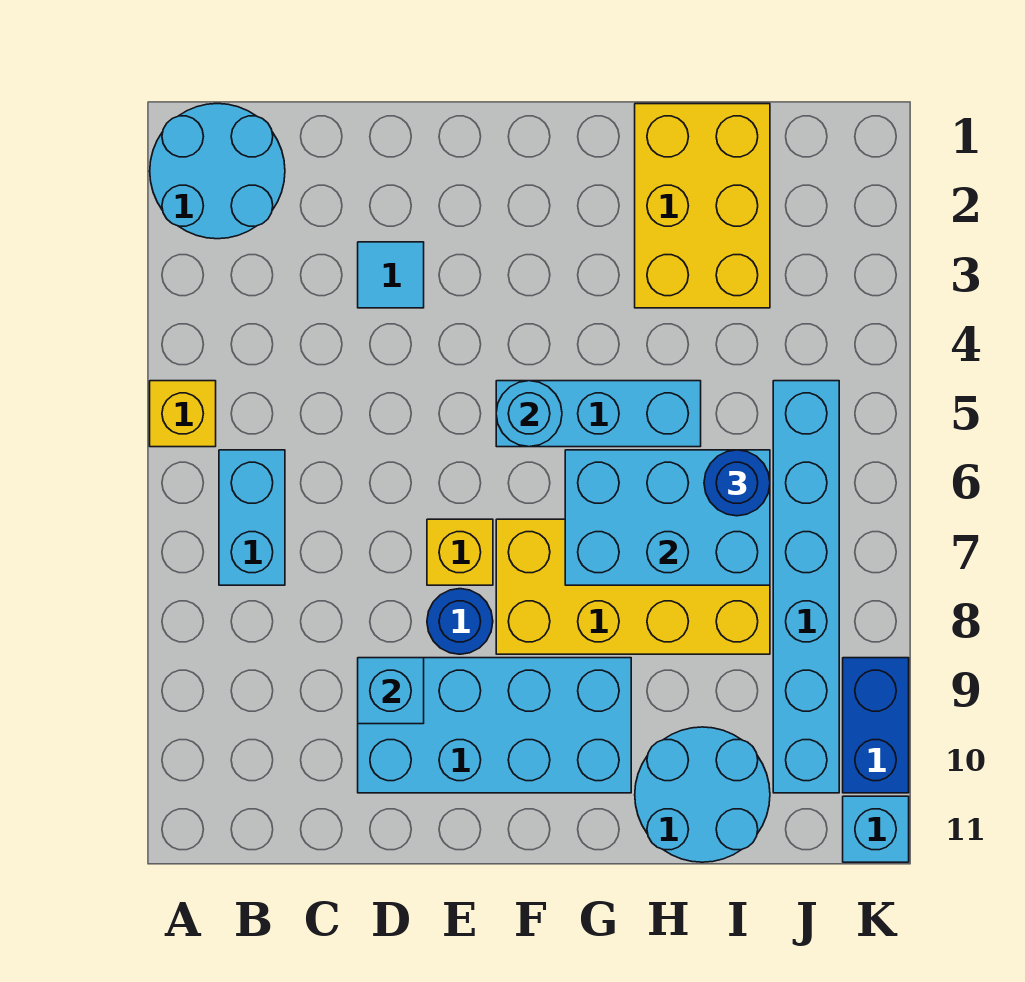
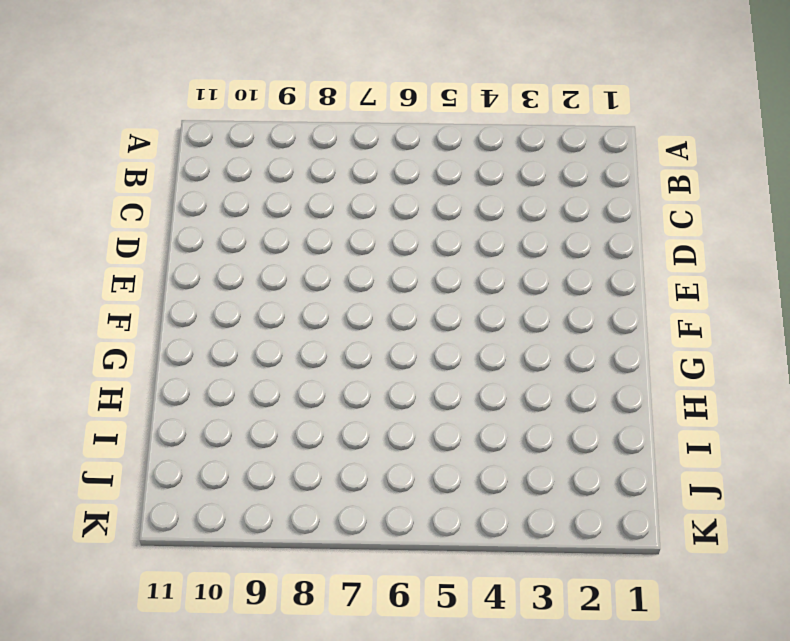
none -> cyan 2x2 round brick [150,104,285,239]
none -> yellow 1x1 brick [150,381,216,447]
none -> cyan 1x2 brick [219,450,285,585]

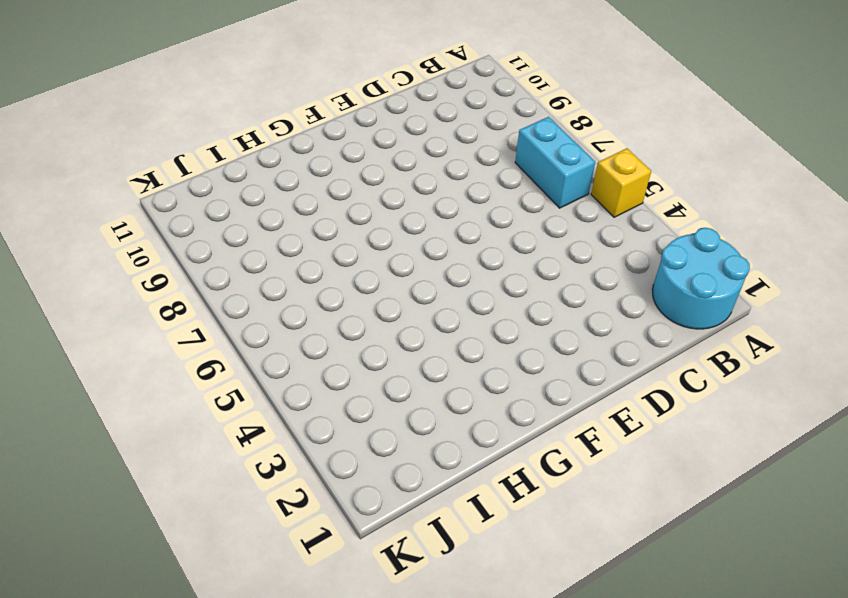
none -> cyan 1x1 tile [358,242,424,308]
none -> cyan 2x4 brick [358,658,631,793]
none -> yellow 1x1 brick [427,519,493,585]

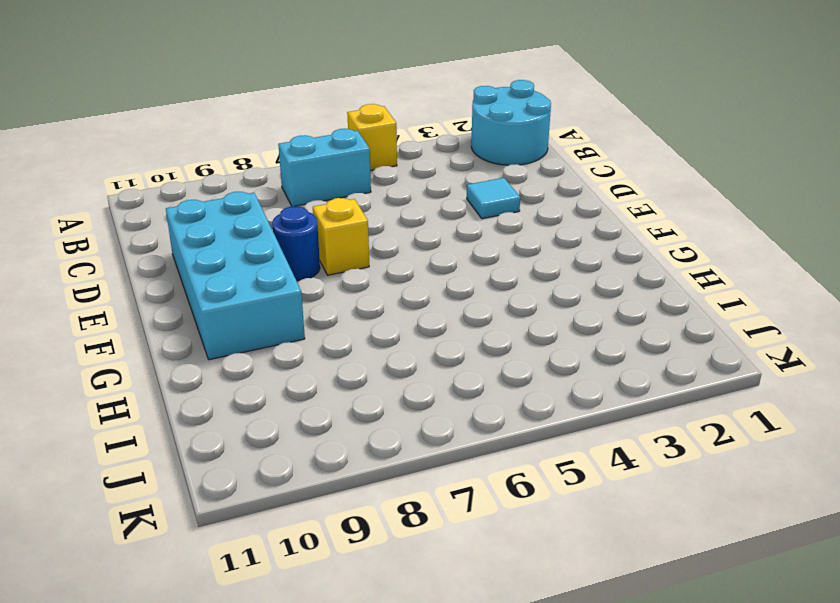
none -> cyan 1x3 brick [496,381,701,447]
none -> yellow 2x4 brick [496,519,770,654]
none -> yellow 2x3 brick [635,104,770,308]

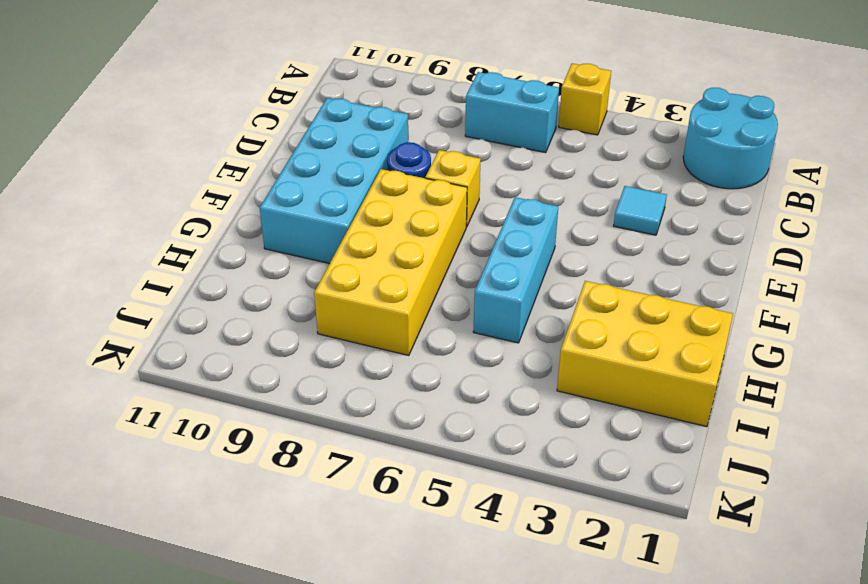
none -> cyan 2x2 round brick [635,727,770,862]
none -> cyan 1x6 brick [773,381,839,793]
none -> blue 1x2 brick [843,658,909,793]

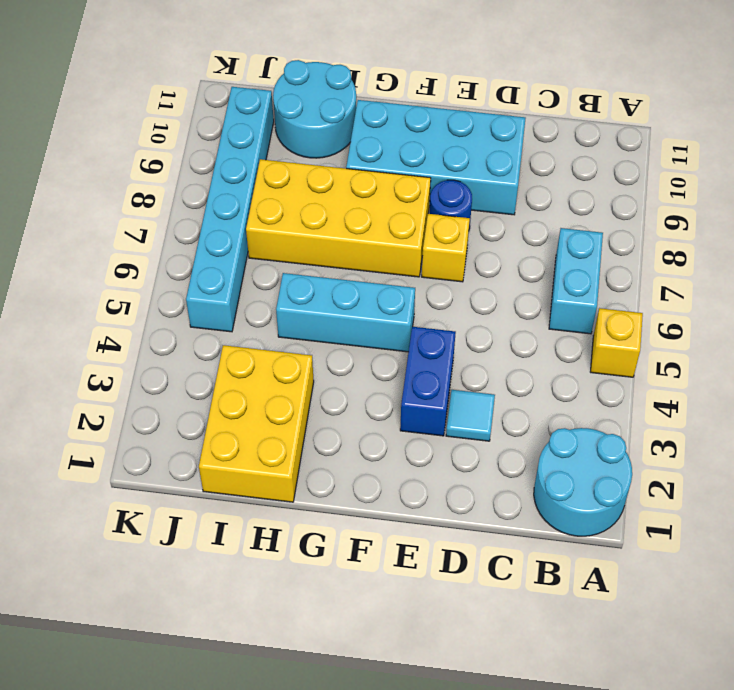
blue 1x2 brick [400,327,456,436] -> blue 1x2 brick moved to [843,658,909,793]
none -> cyan 1x1 brick [843,796,909,862]
none -> cyan 1x1 brick [358,658,424,724]
none -> cyan 1x1 round brick [496,381,562,447]

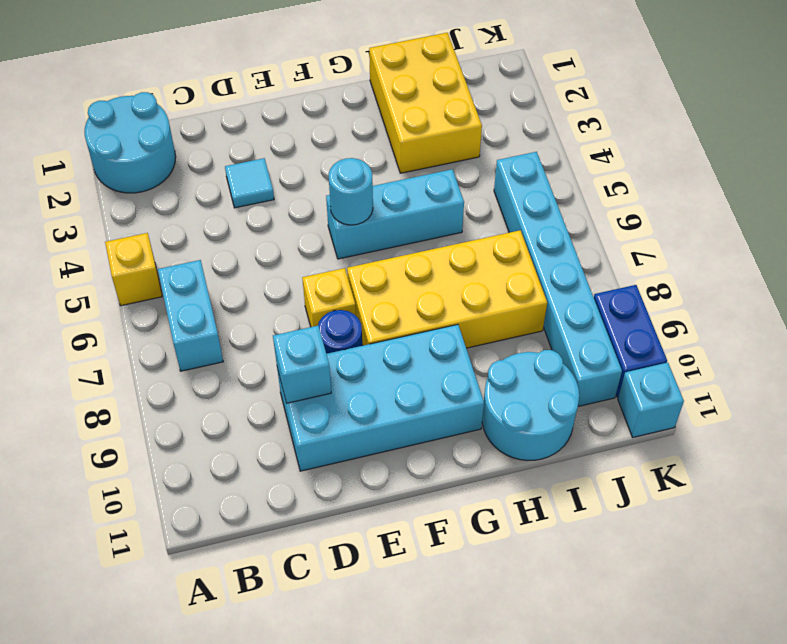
none -> cyan 2x3 brick [565,450,770,585]
none -> blue 1x1 round brick [704,450,770,516]

